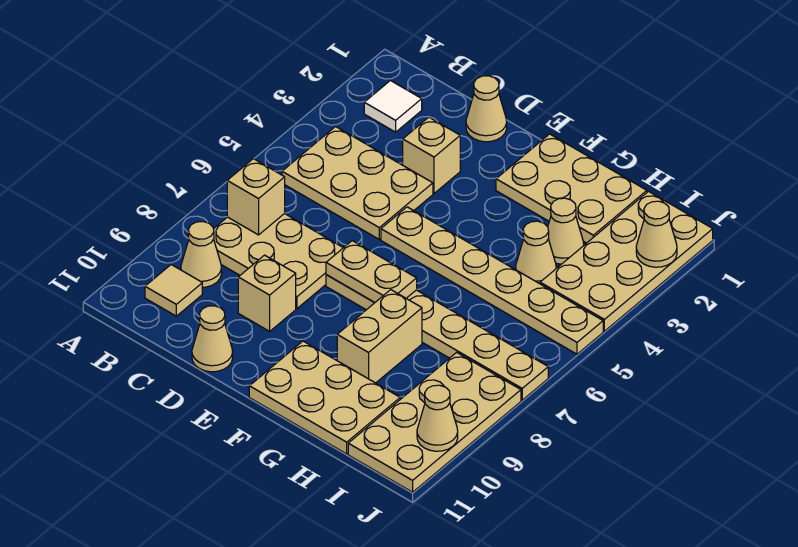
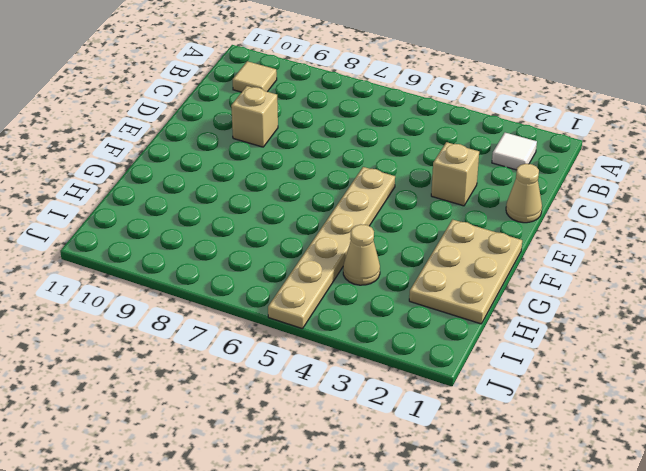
none -> tan 2x3 plate [282,127,433,239]
none -> tan 2x3 plate [214,213,343,308]
none -> tan 1x1 cone [181,222,222,287]

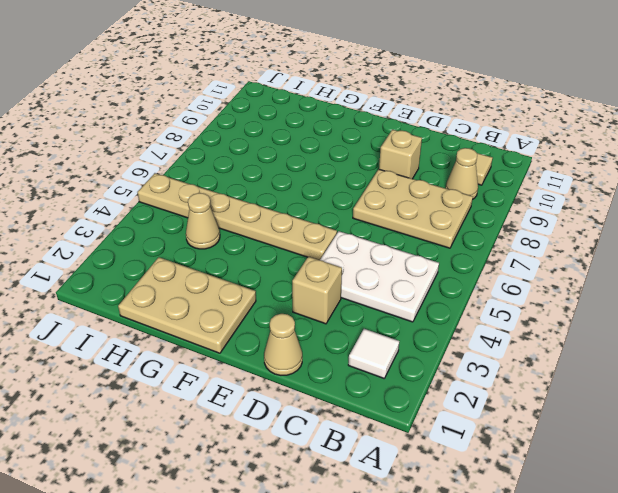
white 2x3 plate [320,231,439,322] -> tan 2x3 plate [282,127,433,239]
none -> tan 1x1 cone [192,306,233,372]
none -> tan 1x6 plate [326,275,548,400]
none -> tan 2x3 plate [249,341,400,454]

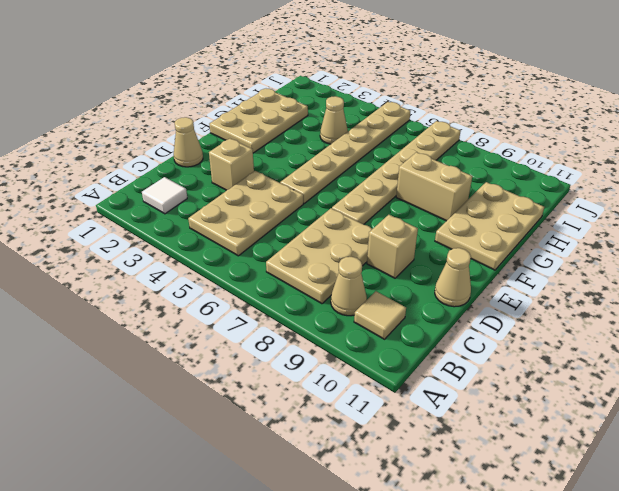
none -> tan 1x1 cone [548,198,584,264]
none -> tan 2x4 plate [540,191,713,331]
none -> tan 2x4 plate [348,352,521,492]

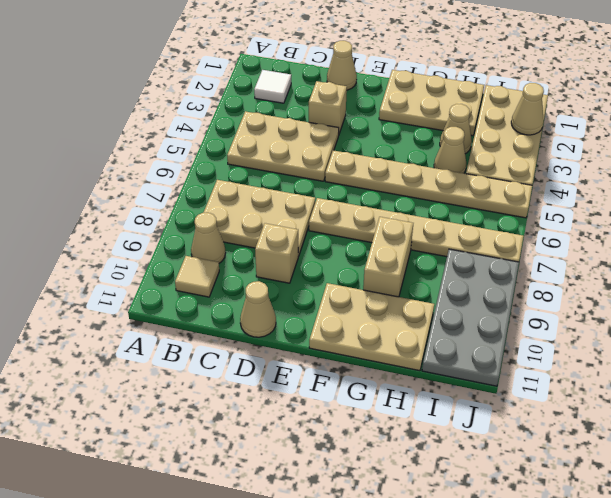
grey 2x4 plate [422,249,519,386] -> tan 2x4 plate [348,352,521,492]
none -> tan 1x1 brick [227,159,285,235]
none -> tan 1x2 plate [326,241,417,303]
none -> tan 1x1 cone [417,385,458,451]

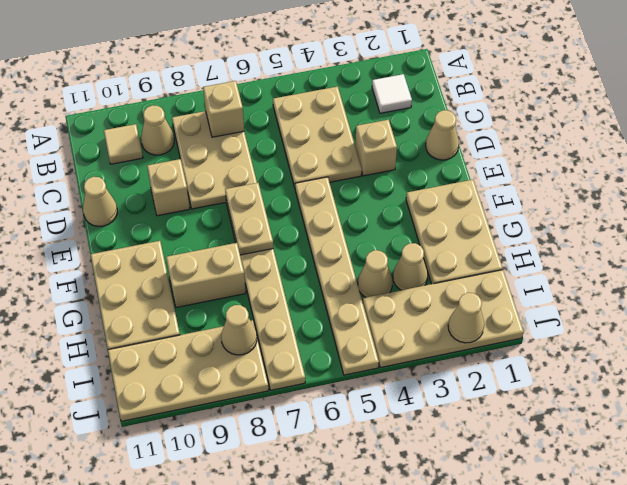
tan 1x1 cone [221,305,257,355] -> tan 1x1 cone moved to [417,385,458,451]

